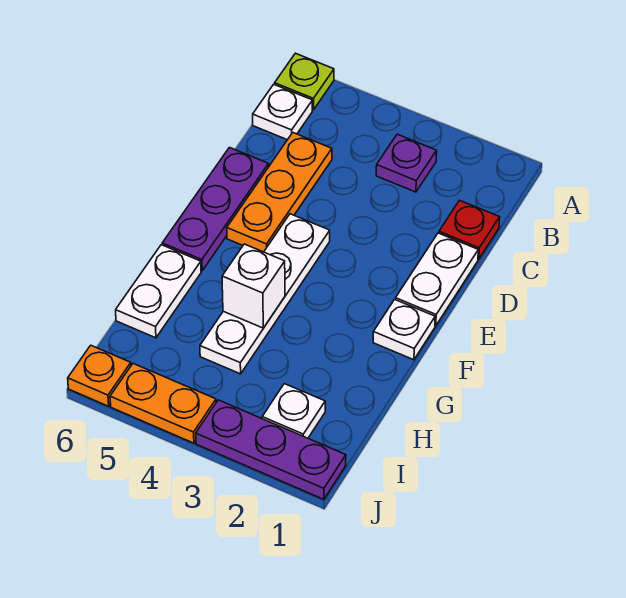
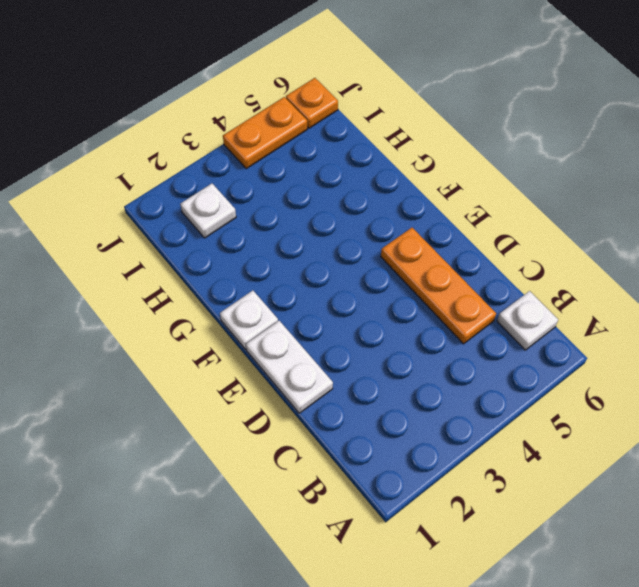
none -> lime 1x1 plate [275,53,334,110]
none -> purple 1x1 plate [376,134,437,192]
none -> red 1x1 plate [439,200,500,259]

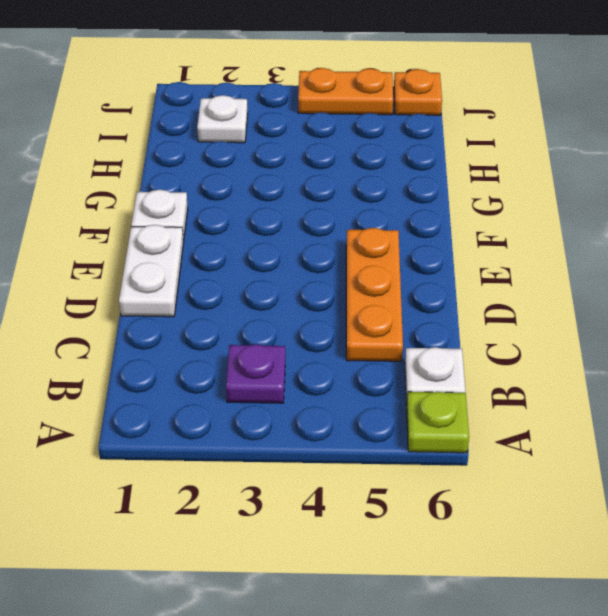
none -> red 1x1 plate [439,200,500,259]
none -> purple 1x3 plate [162,148,269,271]
none -> white 1x4 plate [200,214,330,374]

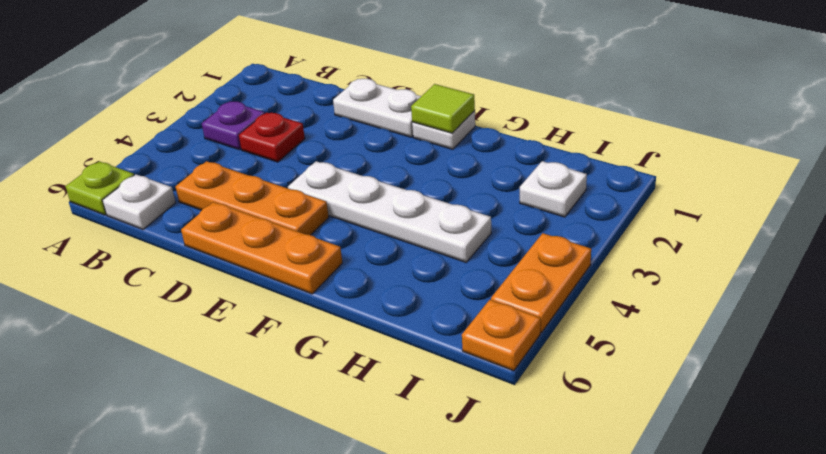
red 1x1 plate [239,113,305,162] -> red 1x1 plate moved to [439,200,500,259]
orange 1x3 plate [181,202,342,294] -> purple 1x3 plate [162,148,269,271]
lime 1x1 tile [411,84,475,133] -> none
none -> white 1x2 plate [116,245,201,338]
none -> purple 1x3 plate [196,400,346,499]
none -> white 1x1 brick [222,244,285,328]

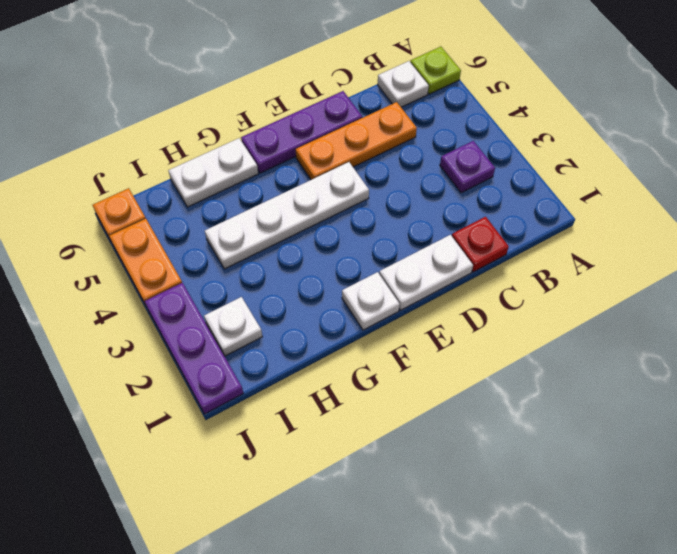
none -> white 1x1 brick [222,244,285,328]

